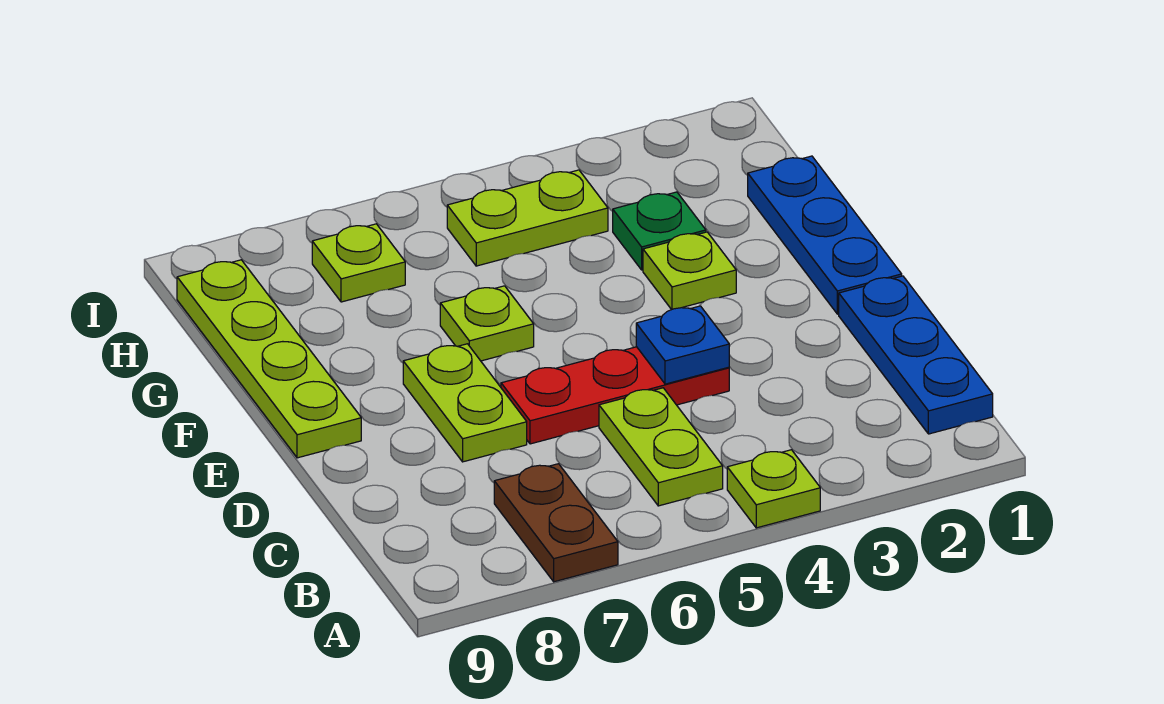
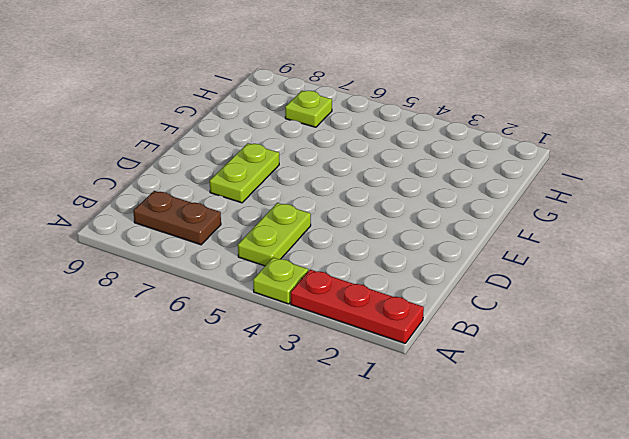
red 1x3 plate [291,270,424,343] -> red 1x3 plate moved to [501,347,729,444]
brown 1x2 plate [133,191,221,245] -> brown 1x2 plate turned to [494,464,618,582]
none -> blue 1x3 plate [839,276,993,434]
none -> blue 1x3 plate [748,156,902,314]
none -> lime 1x4 plate [177,260,361,458]

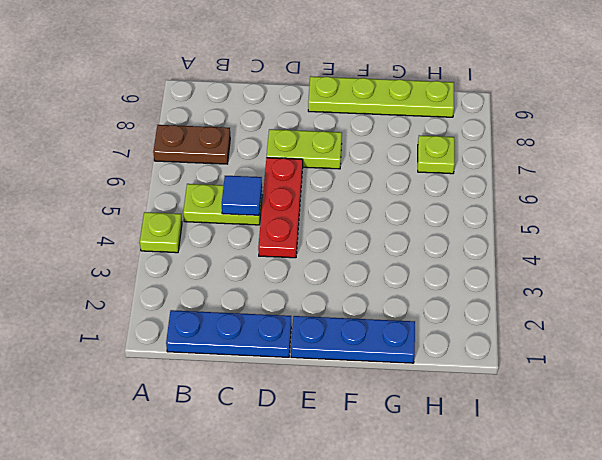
blue 1x1 tile [222,176,262,215] -> none
none -> lime 1x1 plate [643,232,736,310]
none -> lime 1x1 plate [440,286,534,361]
none -> green 1x1 plate [613,192,706,270]

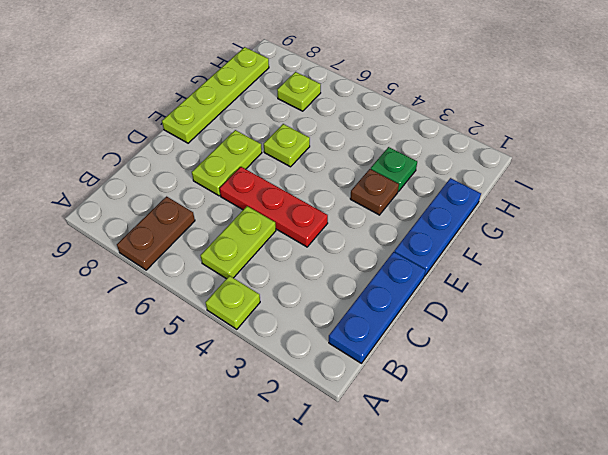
brown 1x1 plate [350,169,399,215] -> lime 1x1 plate [643,232,736,310]
none -> lime 1x2 plate [447,170,608,266]
none -> blue 1x1 plate [636,306,729,384]

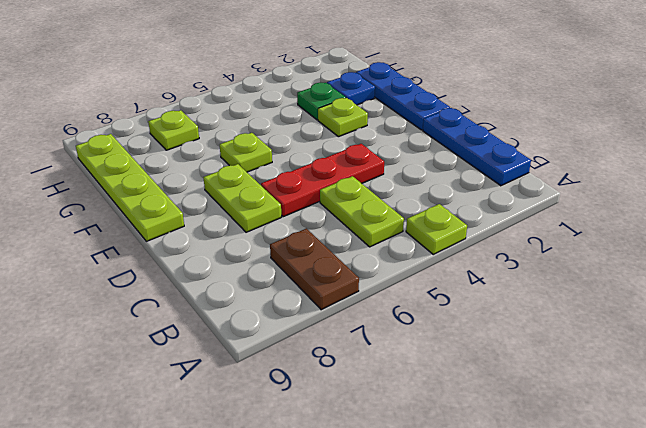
blue 1x1 plate [327,72,375,105] -> blue 1x1 plate moved to [636,306,729,384]
none -> lime 1x2 plate [447,170,608,266]

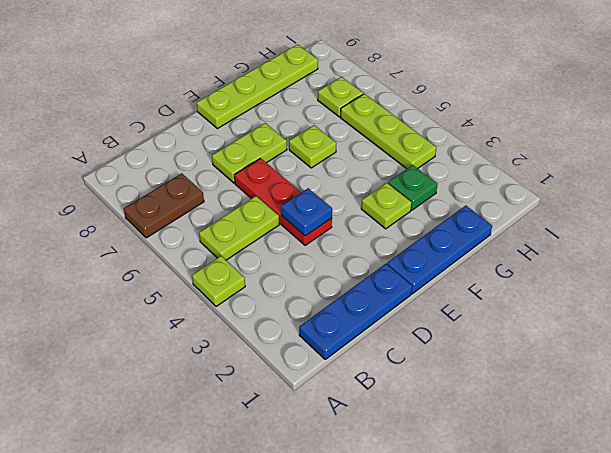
lime 1x3 plate [340,94,436,169] -> lime 1x2 plate [447,170,608,266]

